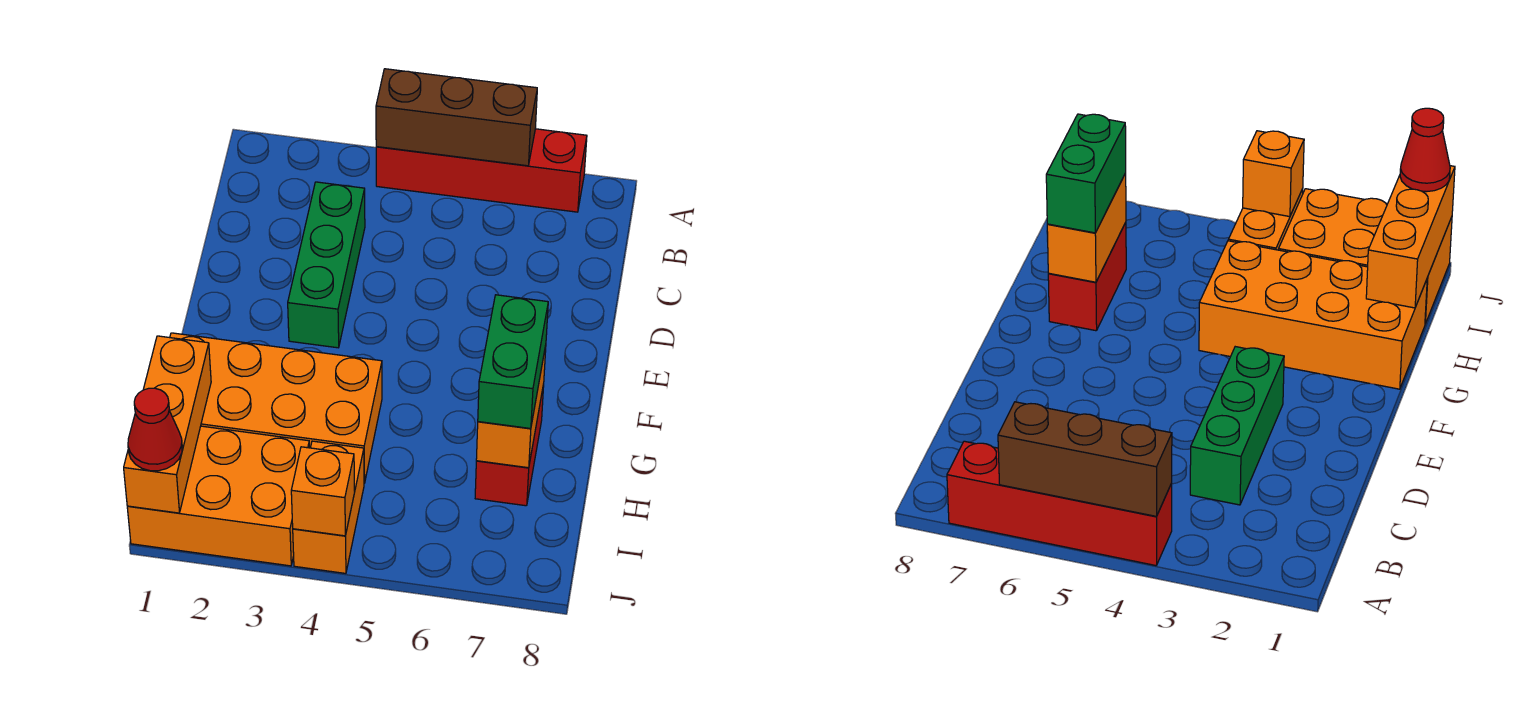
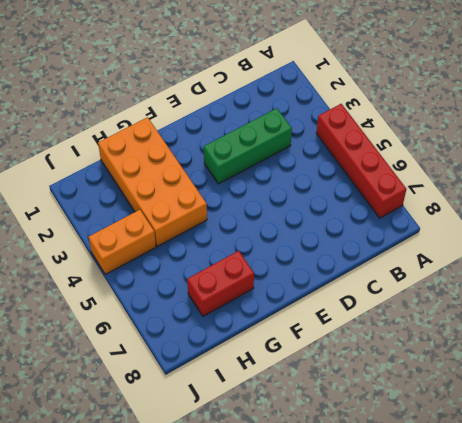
none -> orange 2x3 brick [127,426,309,566]
none -> brown 1x3 brick [376,69,537,166]
none -> orange 1x2 brick [476,345,546,468]

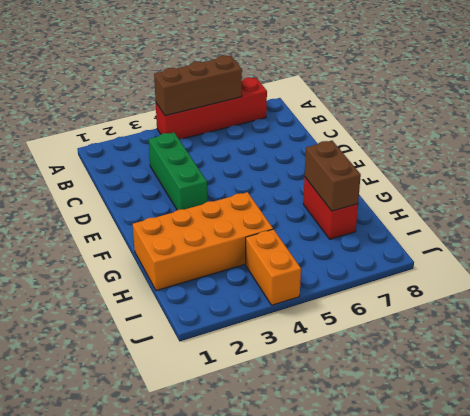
brown 1x2 brick [305,141,361,211] -> orange 1x2 brick [476,345,546,468]
none -> orange 2x3 brick [127,426,309,566]
none -> orange 1x3 brick [124,336,211,513]
none -> orange 1x1 brick [291,447,355,536]

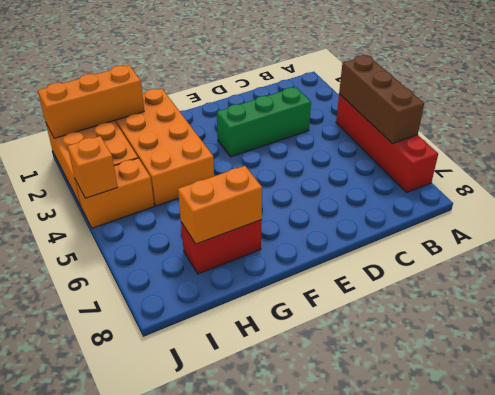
none -> green 1x2 brick [478,295,548,429]
none -> red 1x1 cone [128,388,182,471]

